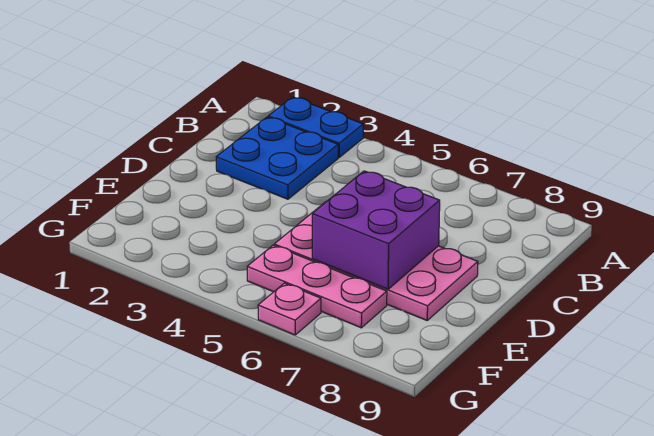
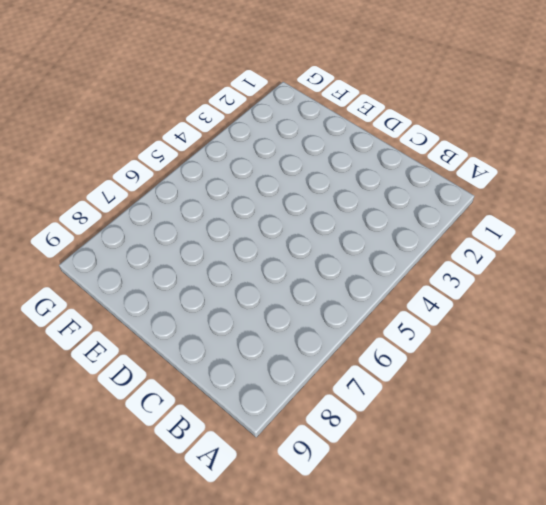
none -> blue 1x2 plate [268,97,363,157]
none -> blue 2x2 plate [216,117,338,199]

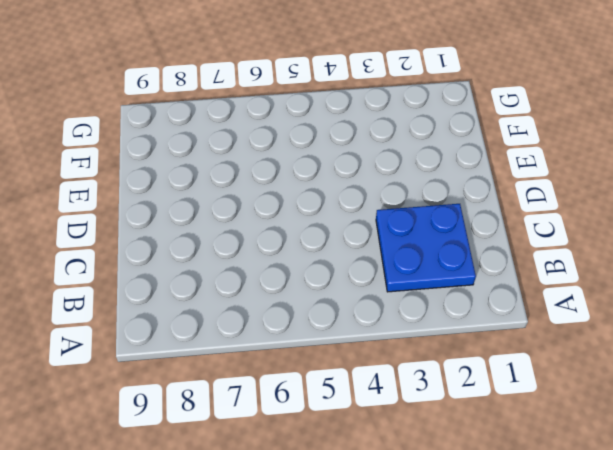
none -> blue 1x2 plate [268,97,363,157]
none -> pink 2x4 plate [274,202,478,320]

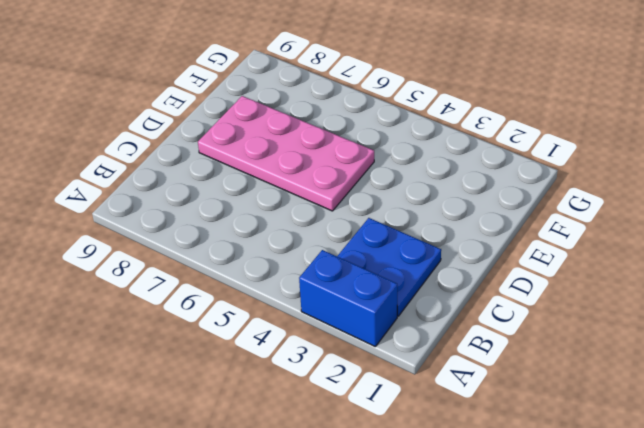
blue 1x2 brick [299,250,397,347] -> blue 1x2 plate [268,97,363,157]
none -> pink 1x3 plate [247,245,387,328]
none -> pink 1x1 plate [258,283,321,335]

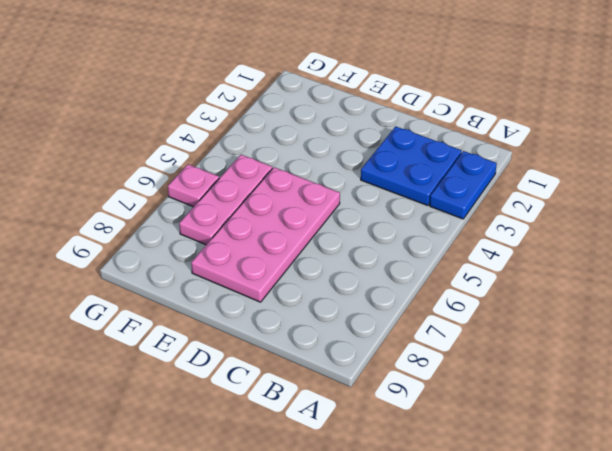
none -> purple 2x2 brick [312,171,440,289]

